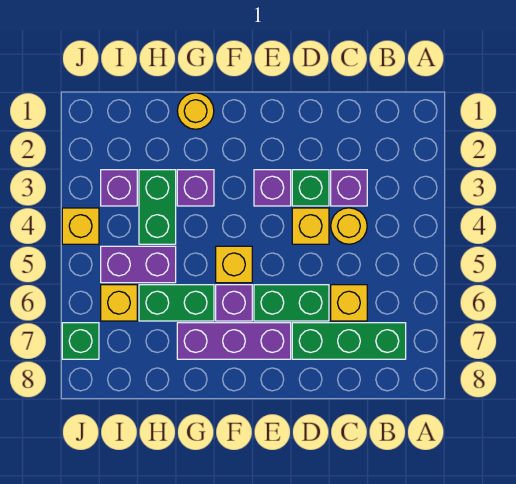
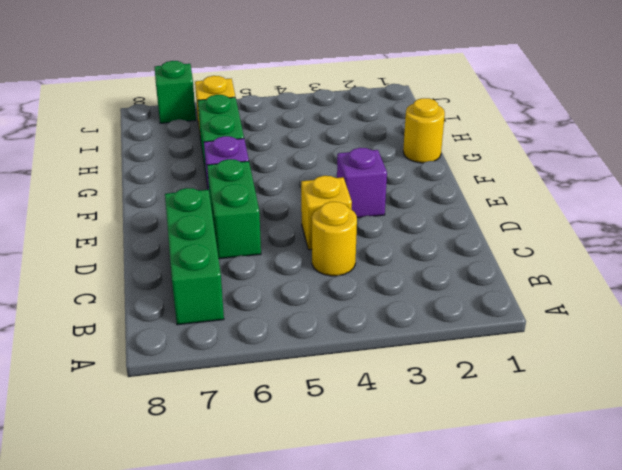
none -> purple 1x1 brick [331,170,367,206]
none -> yellow 1x1 brick [331,285,367,321]
none -> green 1x1 brick [292,170,329,206]

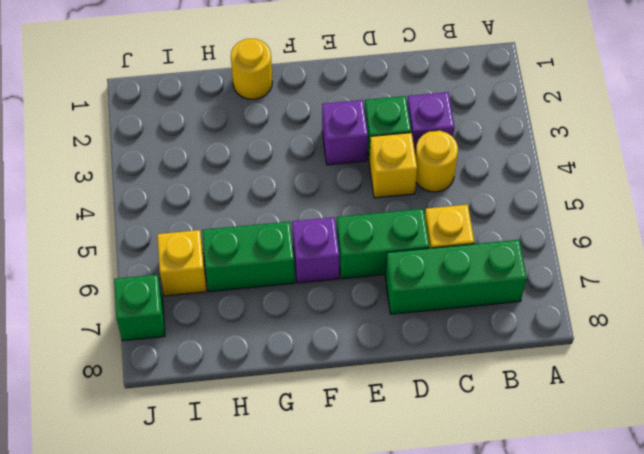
none -> purple 1x3 brick [177,323,291,359]
none -> yellow 1x1 brick [216,246,252,283]
none -> purple 1x1 brick [177,170,214,206]

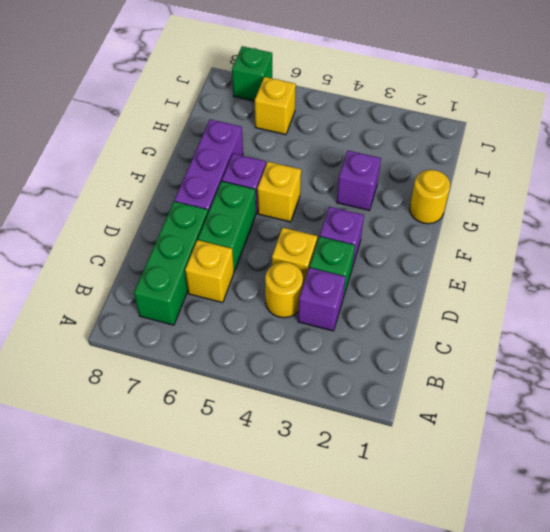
none -> green 1x2 brick [139,285,214,321]
none -> green 1x2 brick [139,170,176,244]
none -> purple 1x2 brick [101,246,176,283]

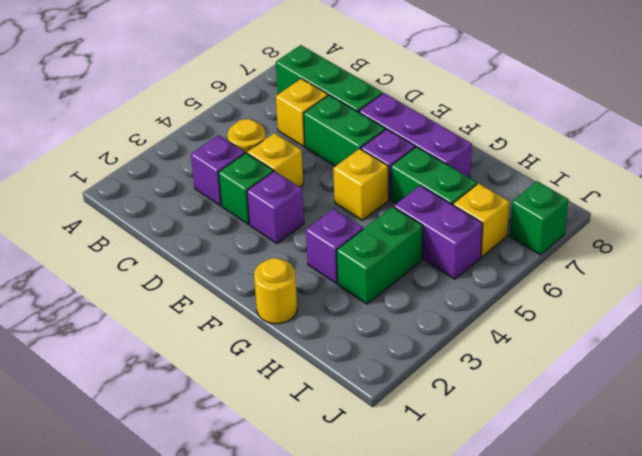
none -> purple 1x1 brick [101,170,137,206]
none -> yellow 1x1 brick [62,208,99,244]

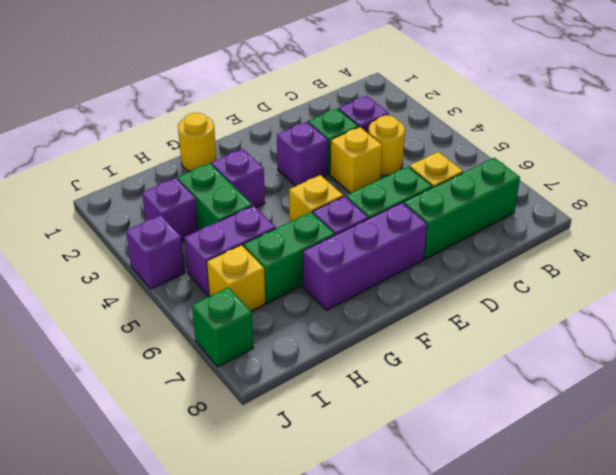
purple 1x1 brick [126,215,185,289] -> yellow 1x1 brick [62,208,99,244]

